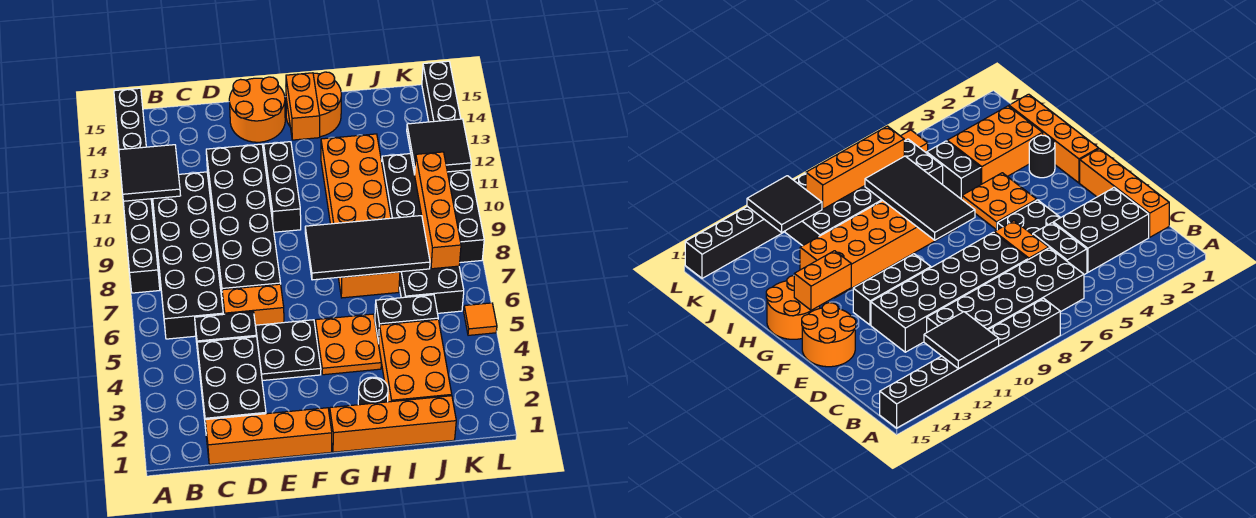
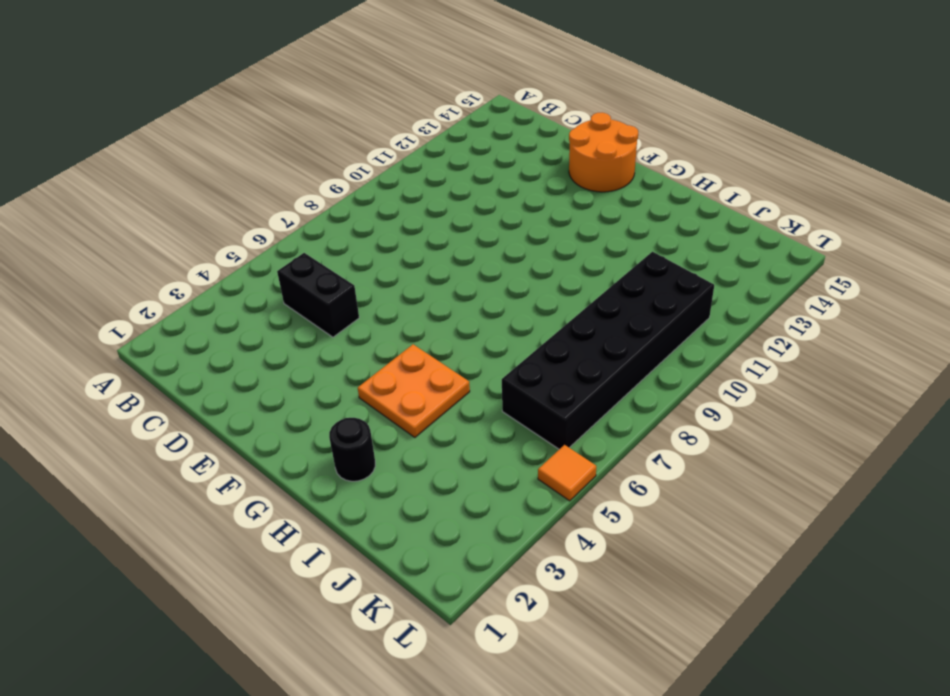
none -> black 1x8 brick [114,88,160,293]
none -> black 2x6 brick [153,172,223,339]
none -> orange 1x4 brick [205,408,332,464]

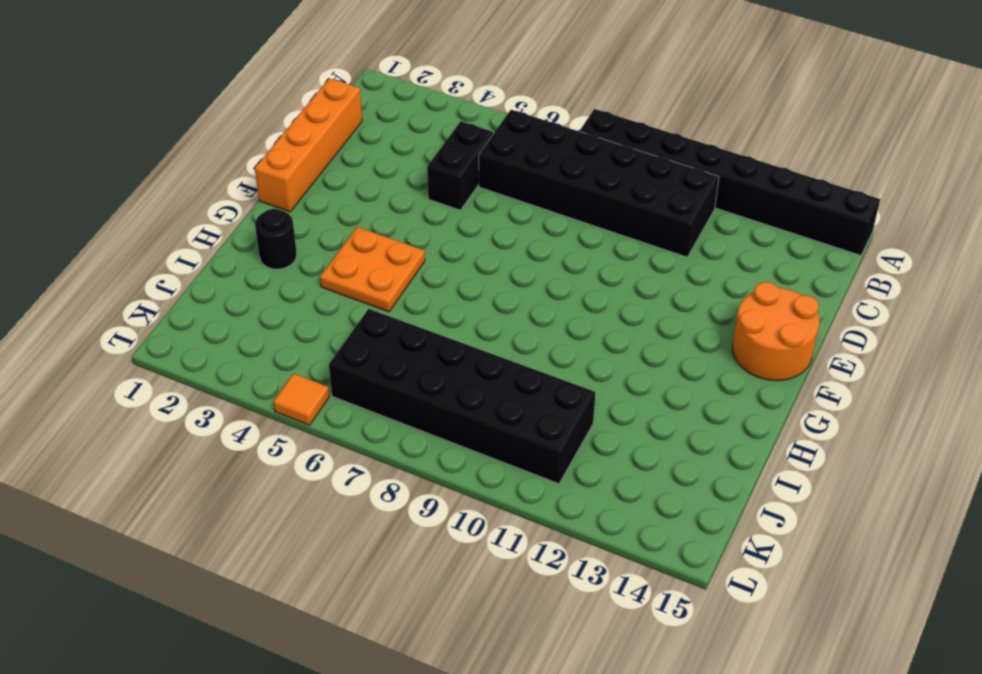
none -> black 2x3 brick [197,337,266,428]
none -> orange 1x2 brick [222,284,284,326]
none -> black 2x6 brick [206,144,281,304]

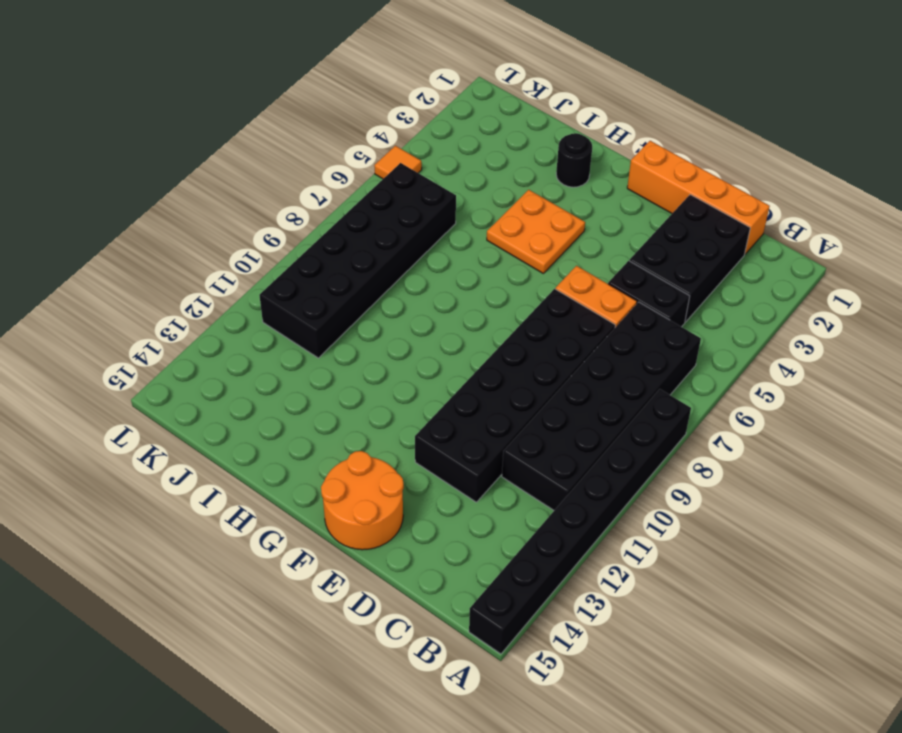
none -> black 2x2 plate [256,320,321,381]
none -> black 1x3 brick [264,142,301,232]
none -> orange 1x4 brick [330,396,456,452]

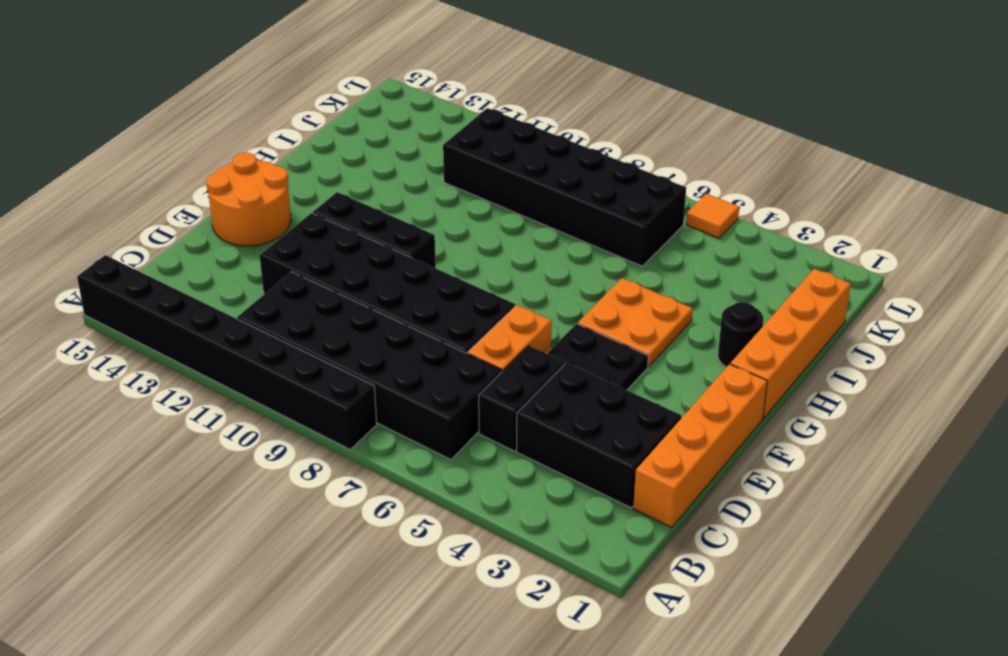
none -> orange 2x2 round brick [286,72,341,137]
none -> orange 2x6 brick [321,134,400,298]
none -> orange 2x3 brick [379,319,452,402]

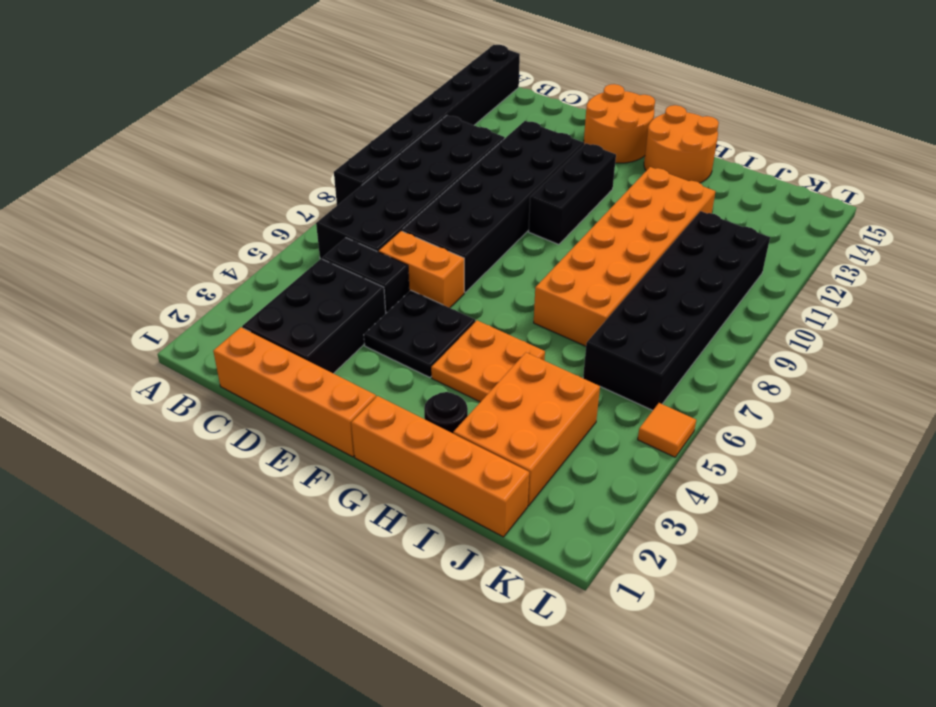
none -> black 1x2 brick [375,295,438,344]
none -> black 1x8 brick [422,61,484,263]
none -> black 2x2 tile [119,145,181,201]

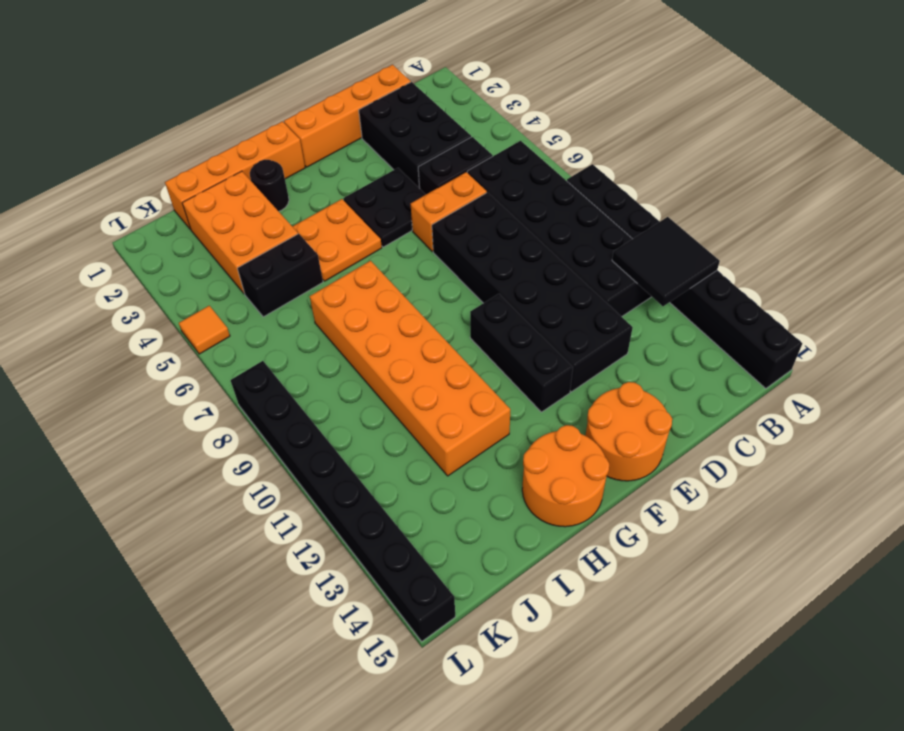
none -> black 2x6 brick [382,154,464,313]
none -> black 2x4 tile [305,216,430,280]
none -> orange 1x2 brick [286,73,320,140]

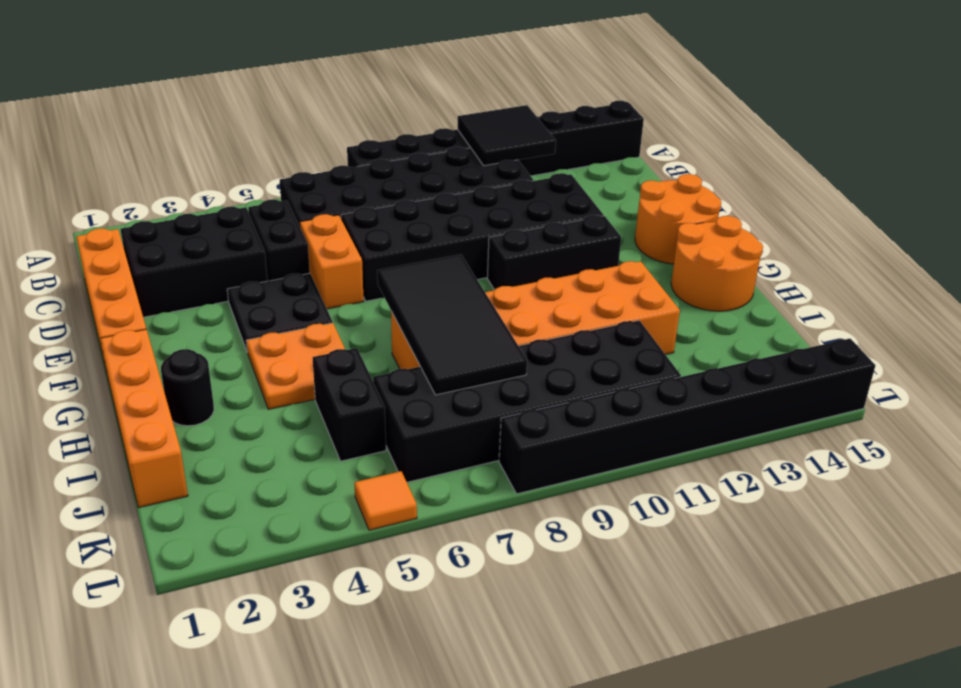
none -> orange 2x3 brick [379,319,452,402]
none -> orange 1x2 brick [286,73,320,140]
none -> orange 1x4 brick [415,152,461,269]

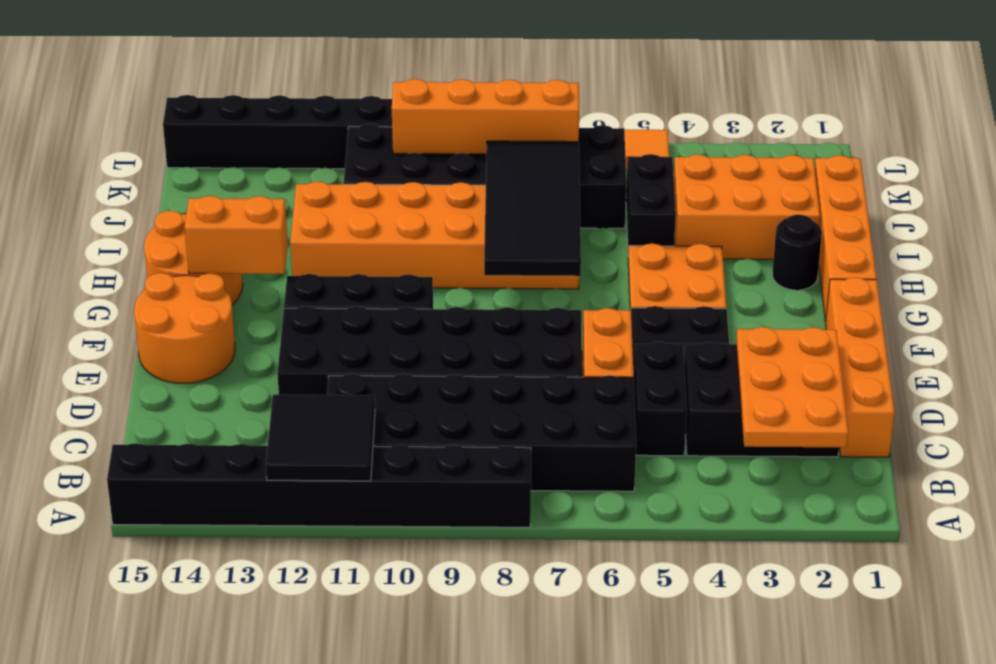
orange 2x3 plate [736,327,849,447] -> none
none -> black 2x2 tile [407,119,471,175]

